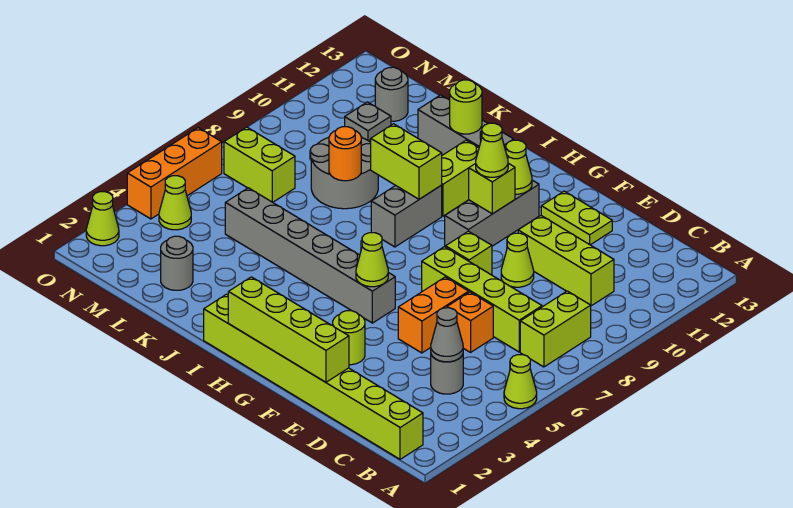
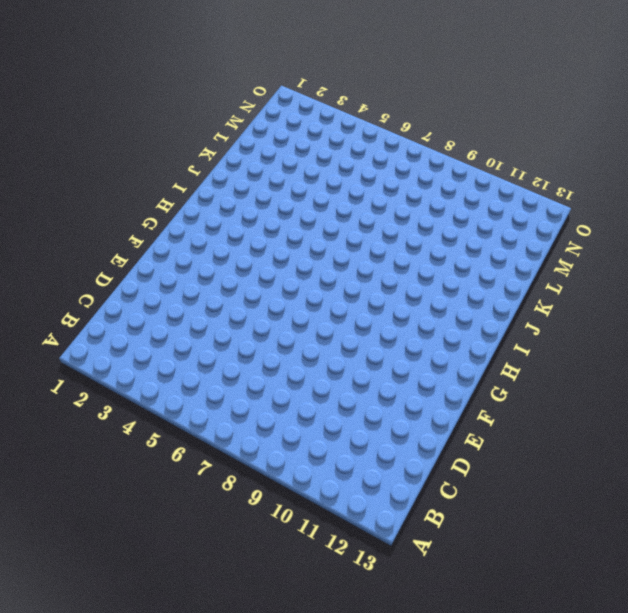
none -> lime 1x1 cone [504,355,537,409]
none -> lime 1x8 brick [204,294,423,459]
none -> lime 1x2 brick [520,291,591,367]
none -> grey 1x1 round brick [431,355,463,394]

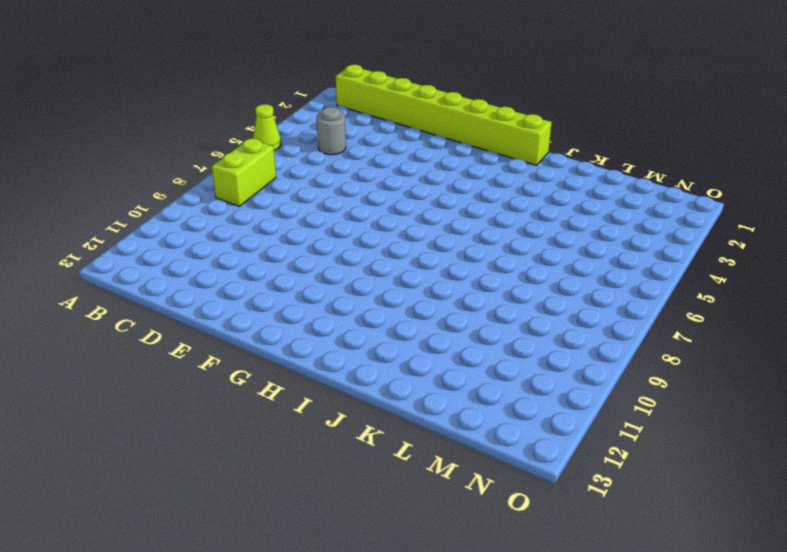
none -> lime 1x4 brick [422,247,542,352]
none -> lime 1x3 brick [518,216,614,306]
none -> orange 1x1 brick [447,292,493,352]
none -> orange 1x2 brick [398,277,469,353]

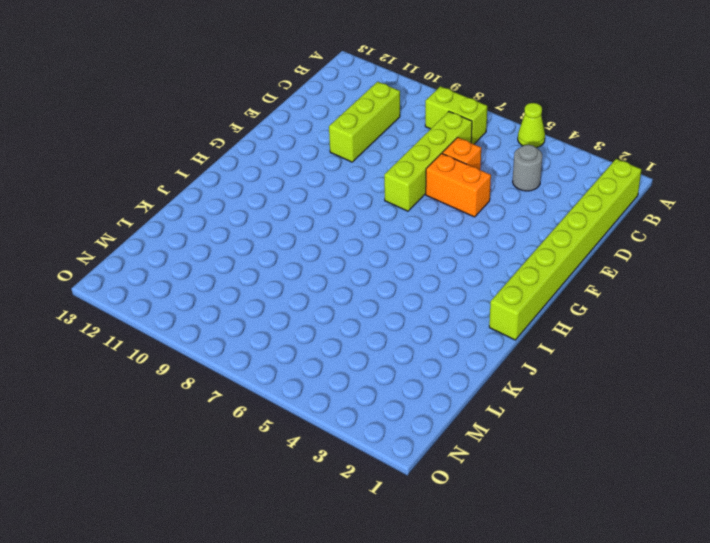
none -> lime 1x1 cone [501,233,534,287]
none -> lime 1x2 plate [541,191,612,245]
none -> lime 1x1 round brick [333,311,365,365]
none -> lime 1x1 brick [446,231,492,275]

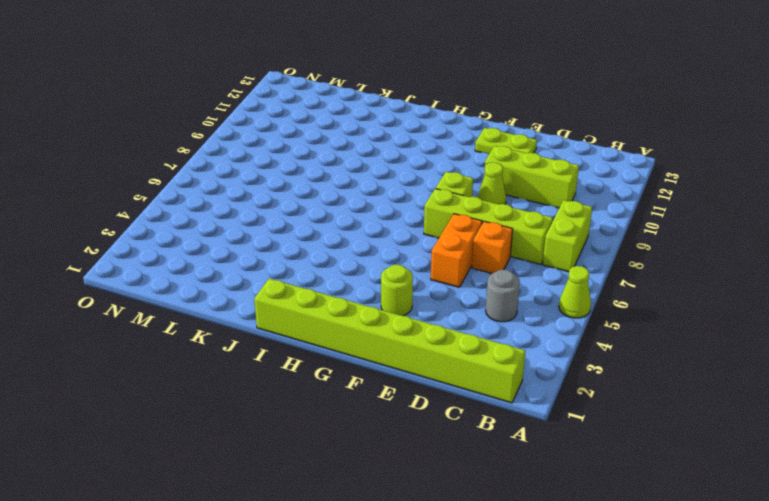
none -> grey 1x6 brick [225,188,395,323]
none -> grey 1x3 brick [445,180,539,247]
none -> grey 1x2 brick [371,185,442,247]
none -> lime 1x2 brick [442,140,479,216]

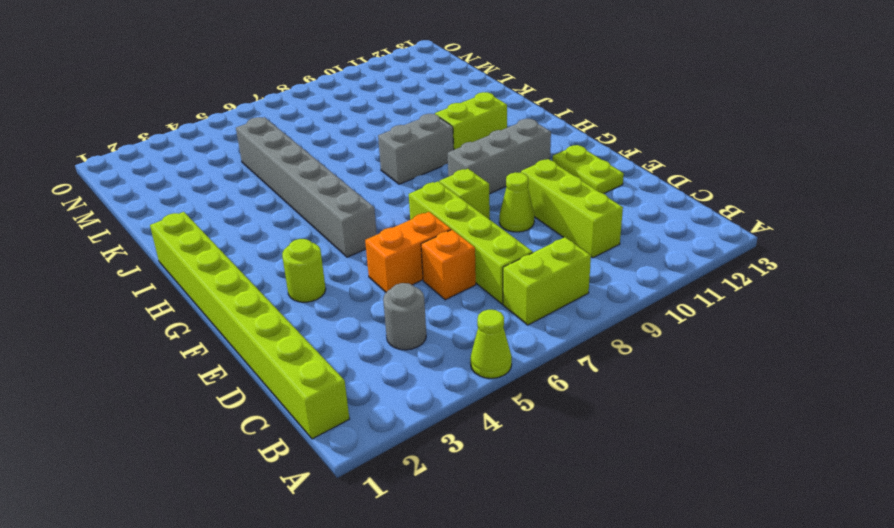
none -> grey 1x3 brick [418,95,514,155]
none -> grey 2x2 round brick [311,137,378,209]
none -> grey 1x1 round brick [161,236,193,290]
none -> lime 1x2 brick [224,127,295,202]

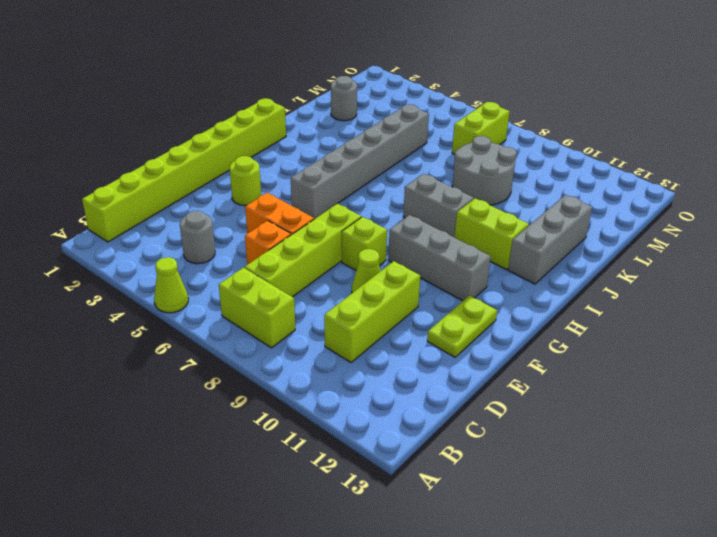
none -> grey 1x1 plate [345,102,391,141]
none -> grey 1x1 round brick [375,67,408,121]
none -> lime 1x1 cone [159,176,191,230]
none -> lime 1x1 cone [86,192,119,246]

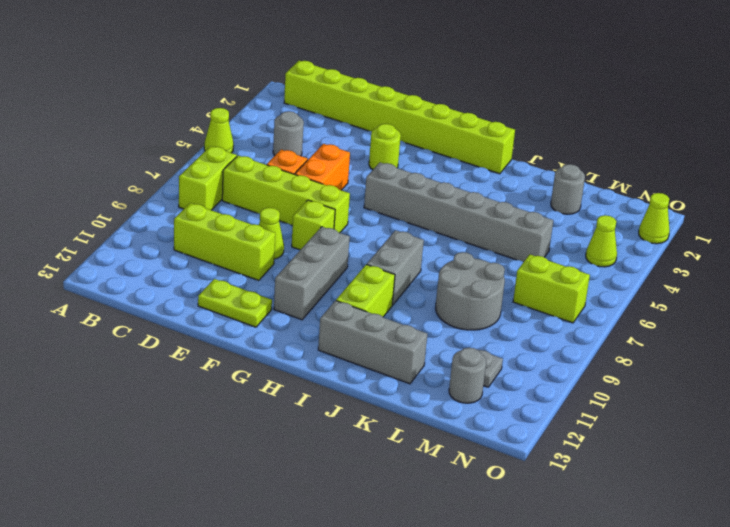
none -> orange 1x3 brick [127,128,222,219]
none -> grey 1x1 cone [431,308,463,362]
none -> lime 1x4 brick [228,277,349,382]
none -> lime 1x1 cone [356,233,388,287]

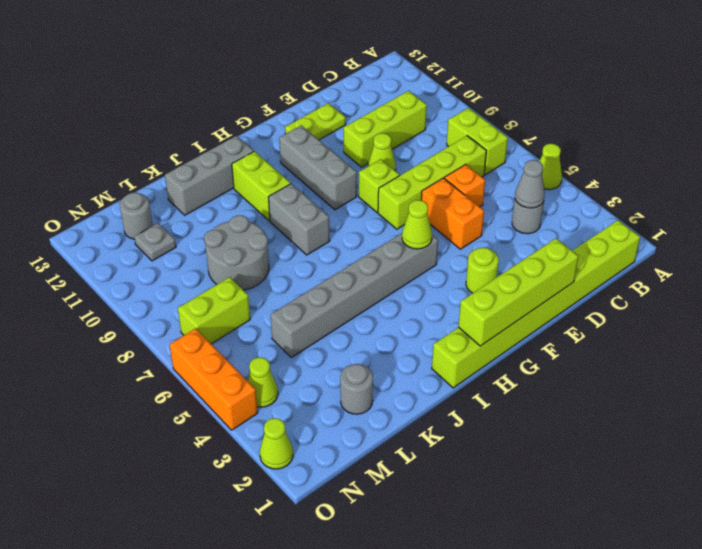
none -> lime 1x1 brick [469,163,515,214]
none -> lime 1x1 cone [506,140,532,194]
none -> lime 1x2 brick [371,124,442,199]
none -> lime 1x1 round brick [450,80,482,134]

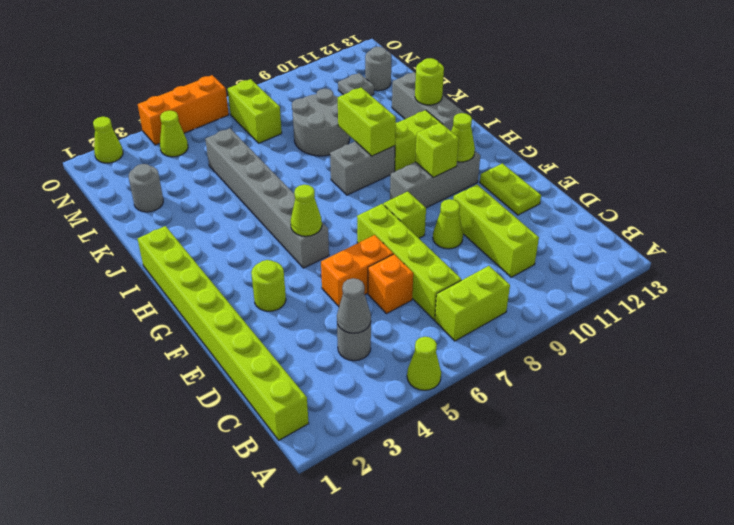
none -> lime 1x4 brick [228,277,349,382]
none -> orange 1x1 round brick [329,127,362,181]
none -> lime 1x1 cone [476,123,508,177]

